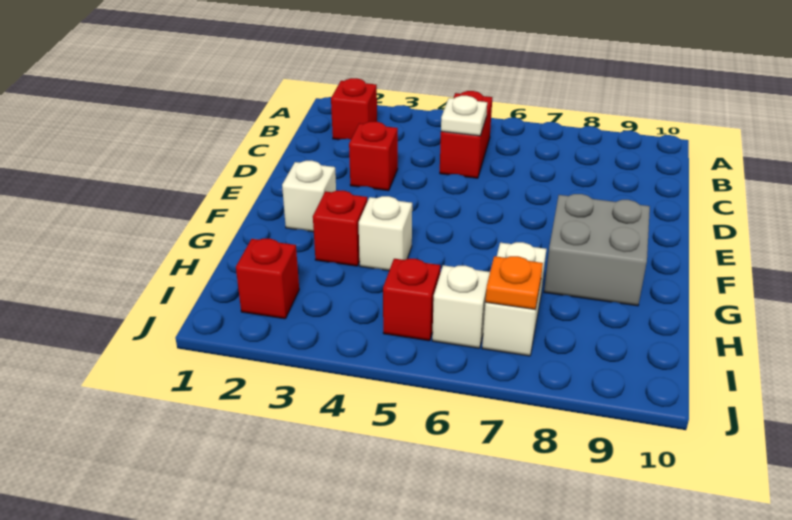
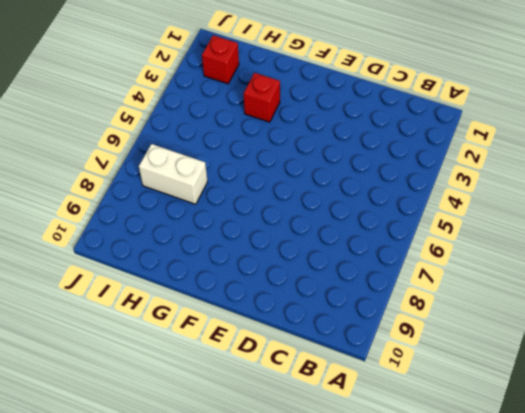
none -> red 1x1 brick [331,78,377,140]
none -> red 1x2 brick [440,91,492,178]
none -> red 1x1 brick [349,122,398,191]

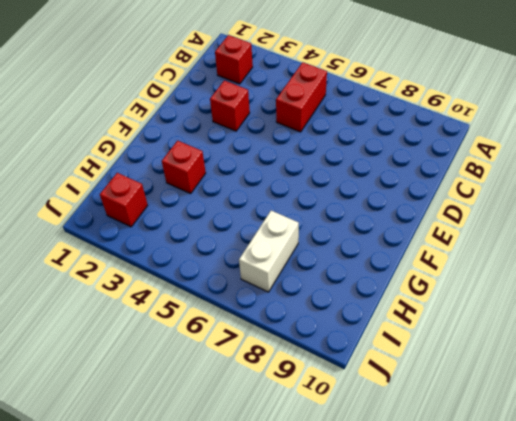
none -> white 1x1 brick [282,161,336,232]
none -> grey 2x2 brick [544,194,650,306]
none -> white 1x1 brick [359,196,412,271]

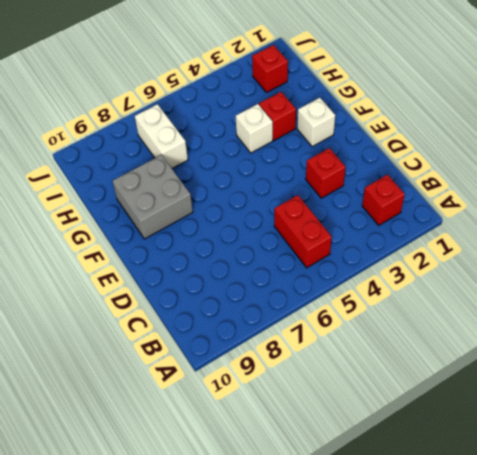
none -> red 1x1 brick [383,259,440,341]
none -> white 1x1 brick [432,265,490,348]
none -> white 1x1 plate [441,96,487,136]

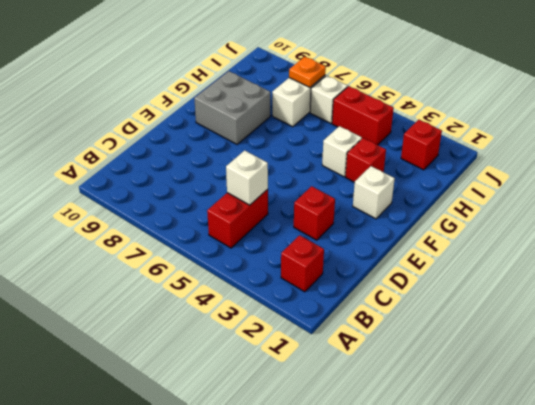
white 1x1 brick [226,150,268,205] -> white 1x1 plate [441,96,487,136]
red 1x2 brick [332,86,394,145] -> red 1x1 brick [383,259,440,341]

